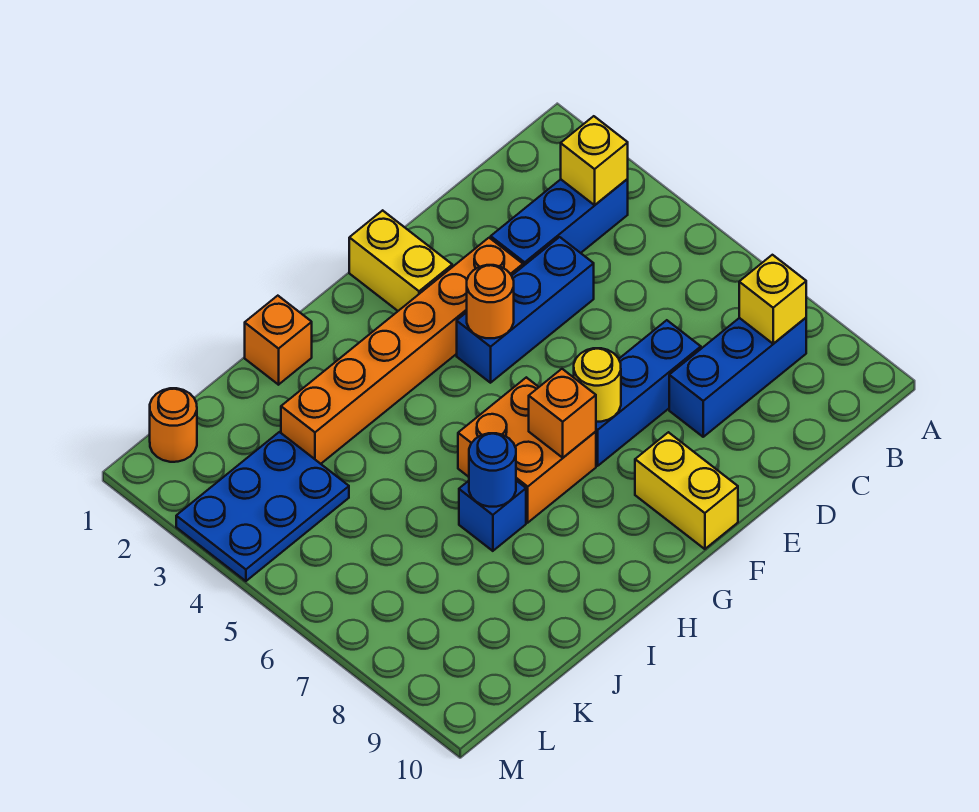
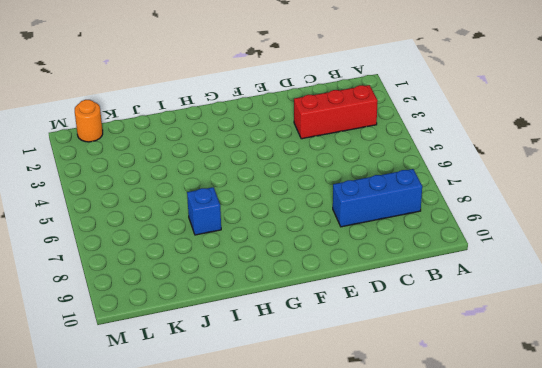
red 1x3 brick [294,85,378,139] -> blue 1x3 brick [491,179,628,266]
none -> blue 1x3 brick [457,237,594,383]
none -> blue 1x3 brick [596,320,701,466]
none -> orange 1x6 brick [281,238,523,464]

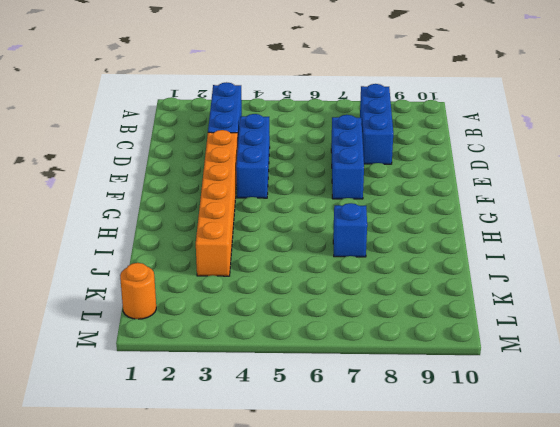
none -> yellow 1x2 brick [349,210,452,311]
none -> yellow 1x2 brick [635,432,738,549]
none -> orange 2x2 brick [458,377,596,523]

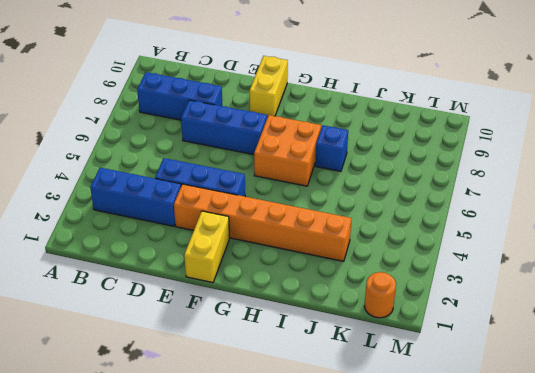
none -> orange 1x1 brick [245,296,312,385]
none -> blue 2x3 plate [176,432,349,581]
none -> yellow 1x1 brick [561,116,628,205]

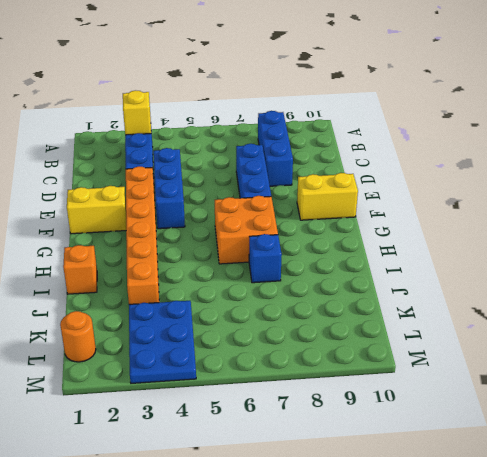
none -> yellow 1x1 brick [739,255,806,344]
none -> orange 1x1 round brick [467,265,514,338]
none -> yellow 1x1 round brick [574,348,621,422]

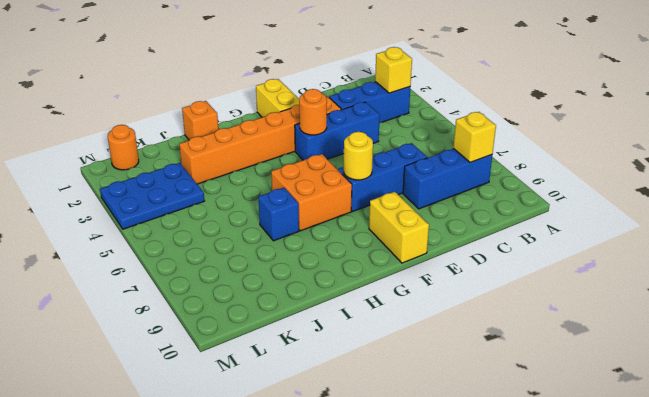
none -> orange 1x1 brick [529,369,596,458]
none -> blue 1x1 round brick [469,433,516,507]

